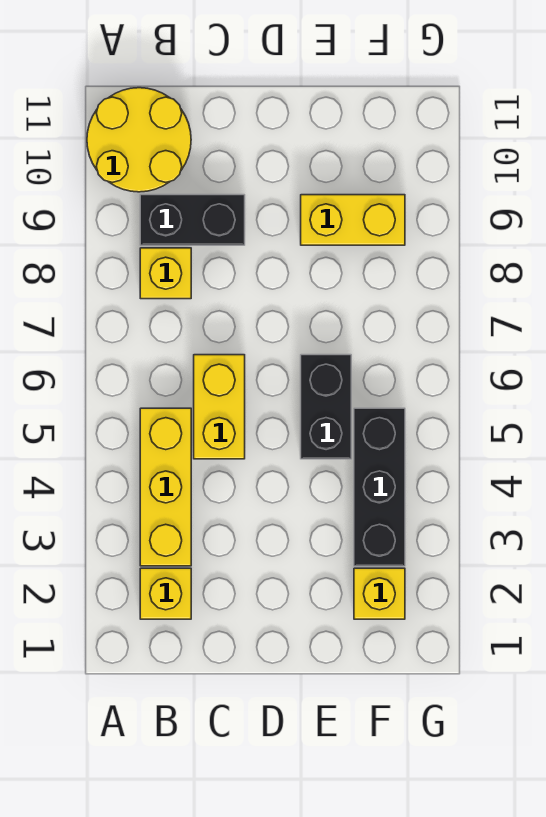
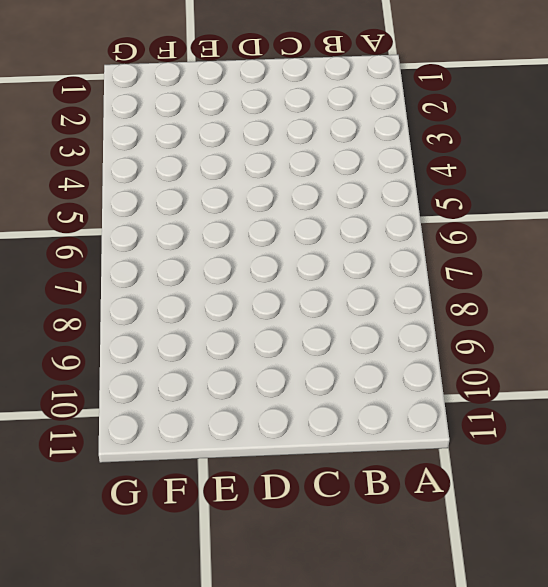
none -> yellow 2x2 round brick [87,88,191,192]
none -> yellow 1x1 brick [140,568,191,619]

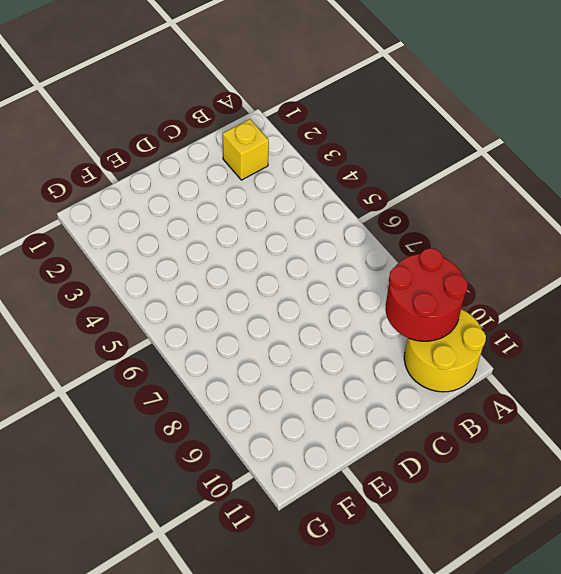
red 2x2 round brick [385,248,468,341] -> none
none -> yellow 1x3 brick [140,408,191,566]
none -> yellow 1x1 brick [140,248,191,299]

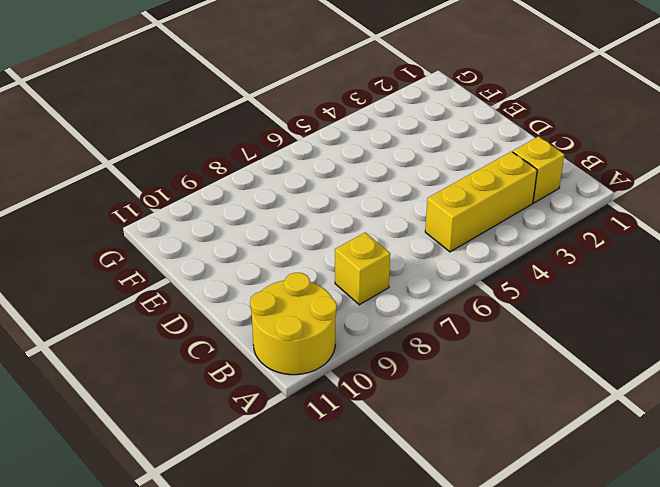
none -> black 1x2 brick [140,195,245,245]
none -> yellow 1x2 brick [194,355,245,459]

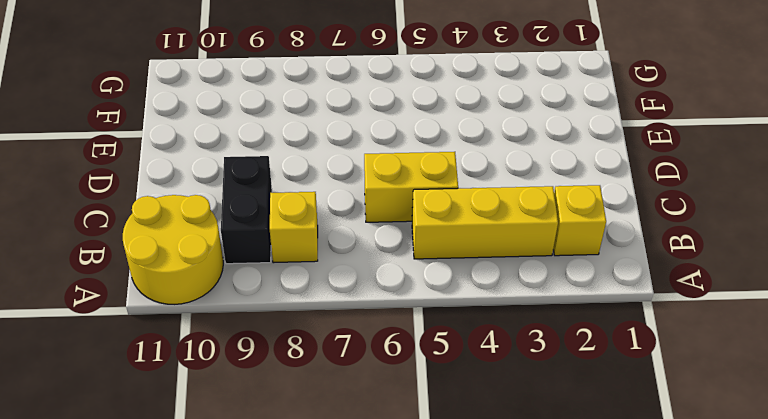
none -> black 1x2 brick [301,355,351,459]
none -> yellow 1x2 brick [301,195,405,245]

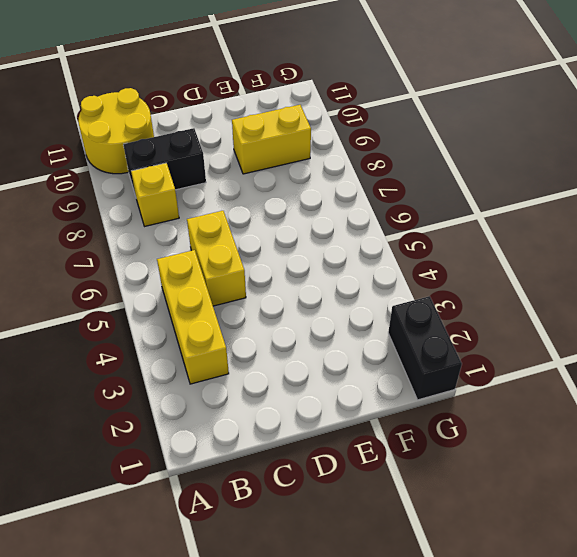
black 1x2 brick [388,296,462,400] -> black 1x2 brick moved to [301,355,351,459]
none -> yellow 1x1 brick [140,568,191,619]
none -> yellow 1x1 brick [354,568,405,619]

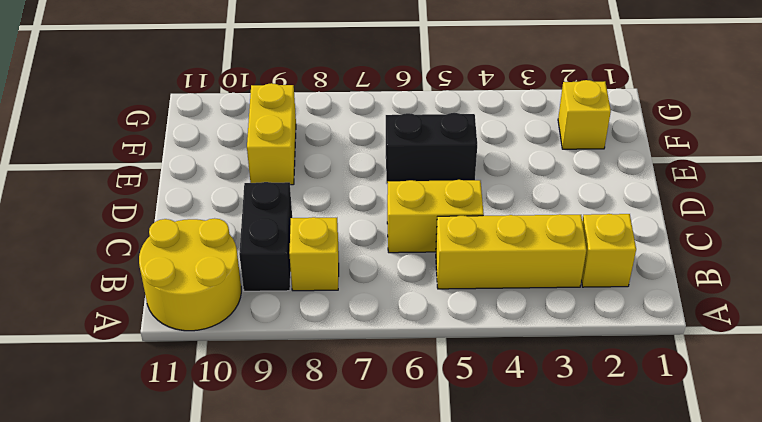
none -> black 1x3 brick [354,408,405,566]

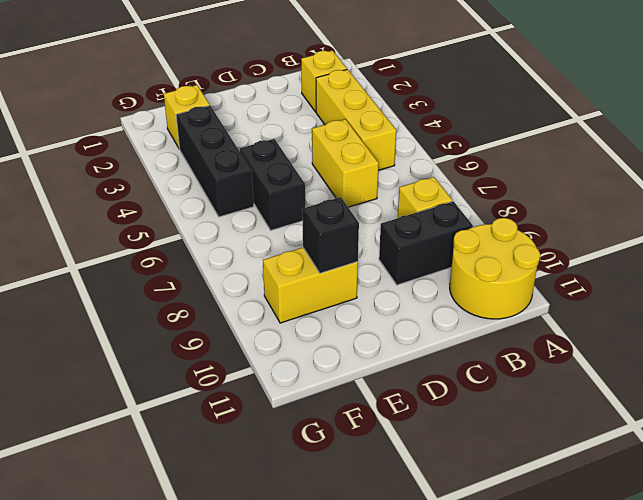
black 1x1 brick [302,197,359,273] -> none

